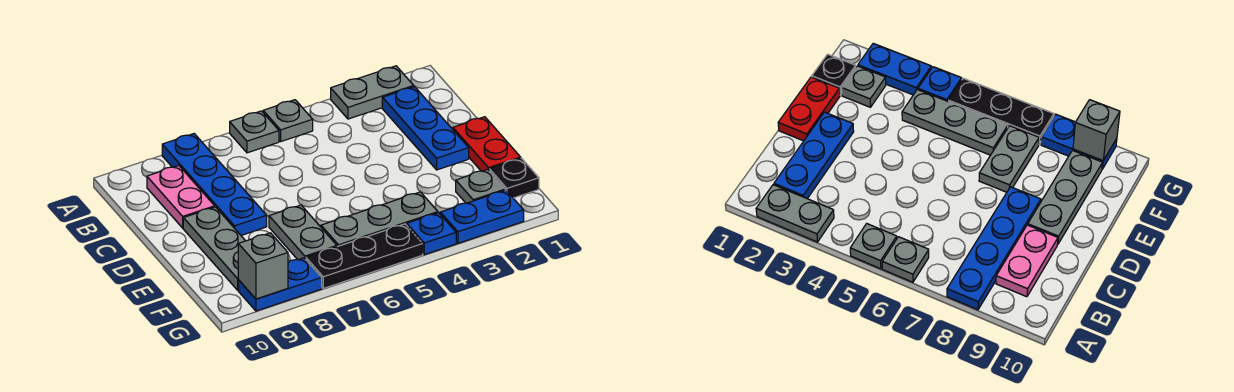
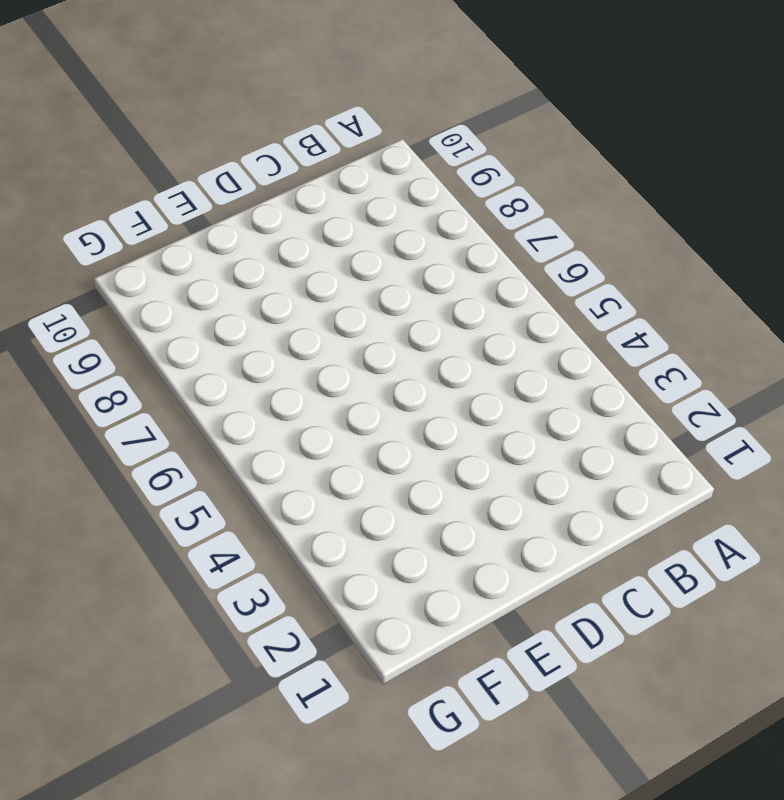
none -> grey 1x2 plate [331,66,414,119]
none -> grey 1x1 plate [263,100,313,141]
none -> grey 1x1 plate [230,111,279,153]

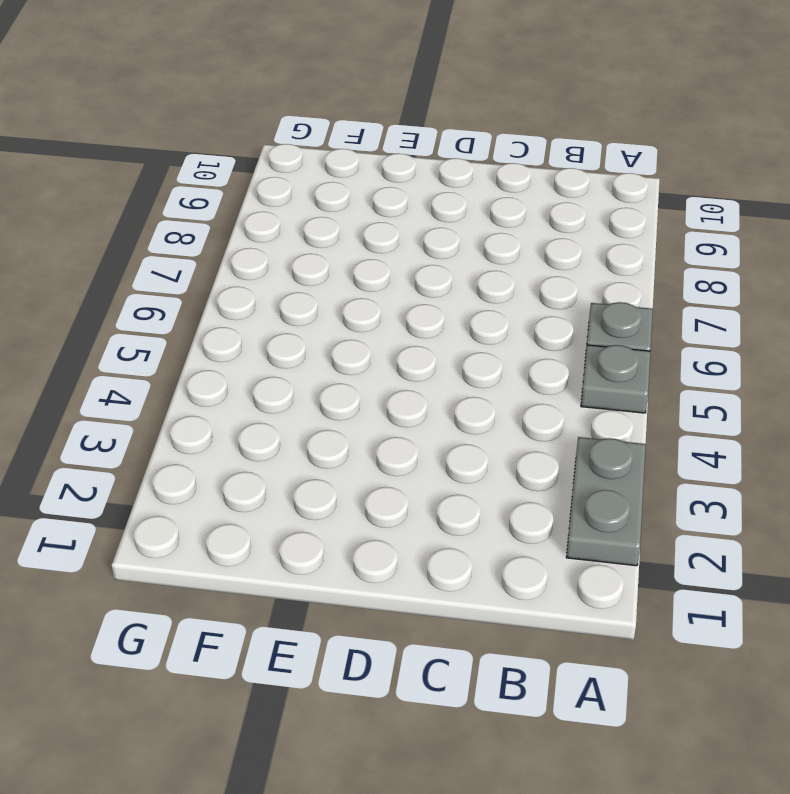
none -> blue 1x4 plate [162,134,267,235]
none -> blue 1x3 plate [382,86,469,170]
none -> pink 1x2 plate [147,166,215,228]

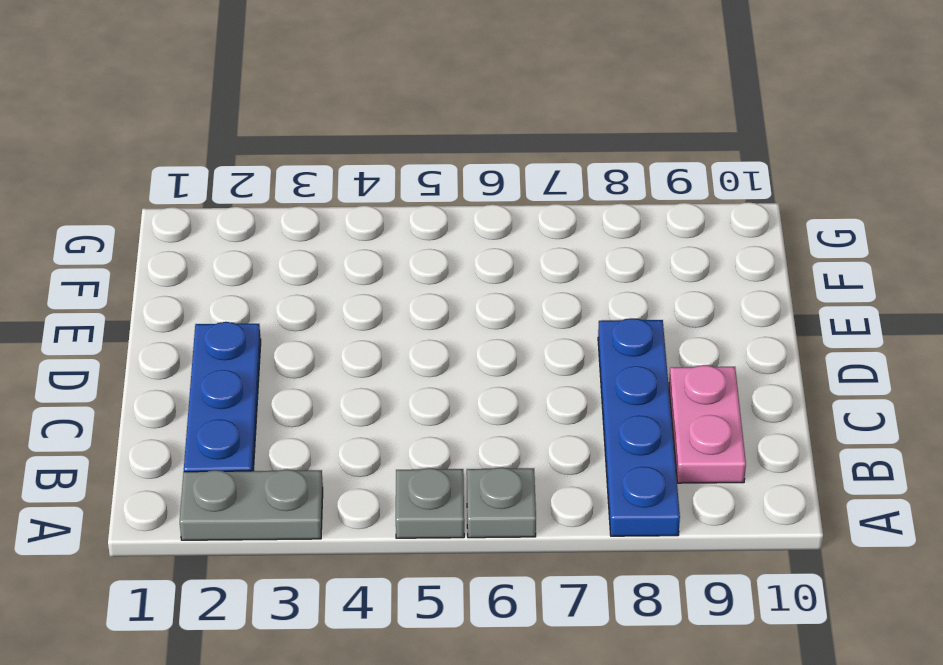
none -> red 1x2 plate [453,117,521,171]
none -> grey 1x3 plate [183,207,245,290]
none -> grey 1x2 plate [269,205,337,260]

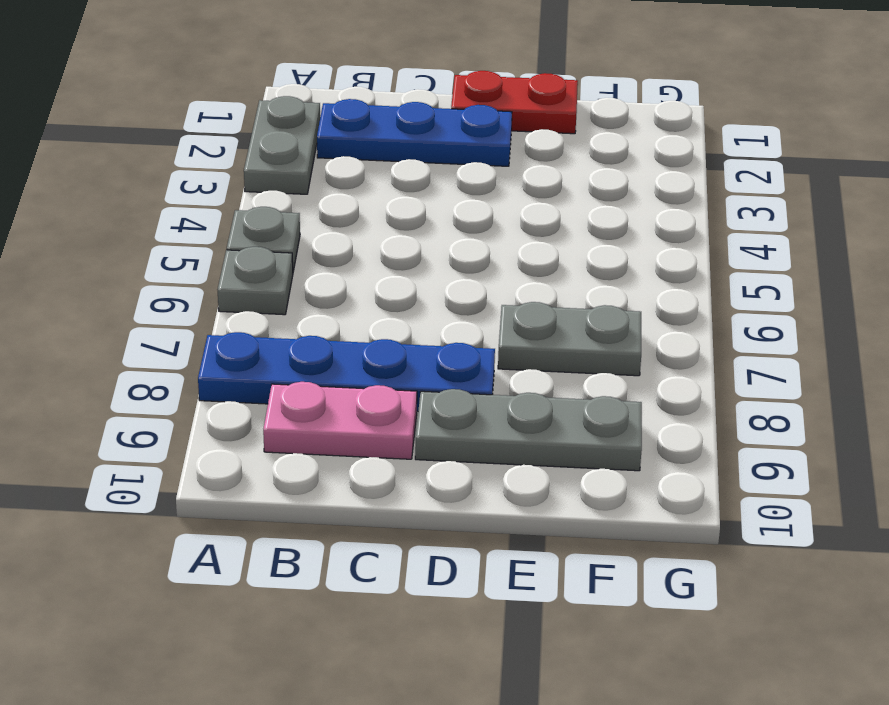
none -> black 1x1 plate [489,158,539,198]
none -> grey 1x1 plate [456,169,505,203]
none -> grey 1x3 plate [321,192,438,247]

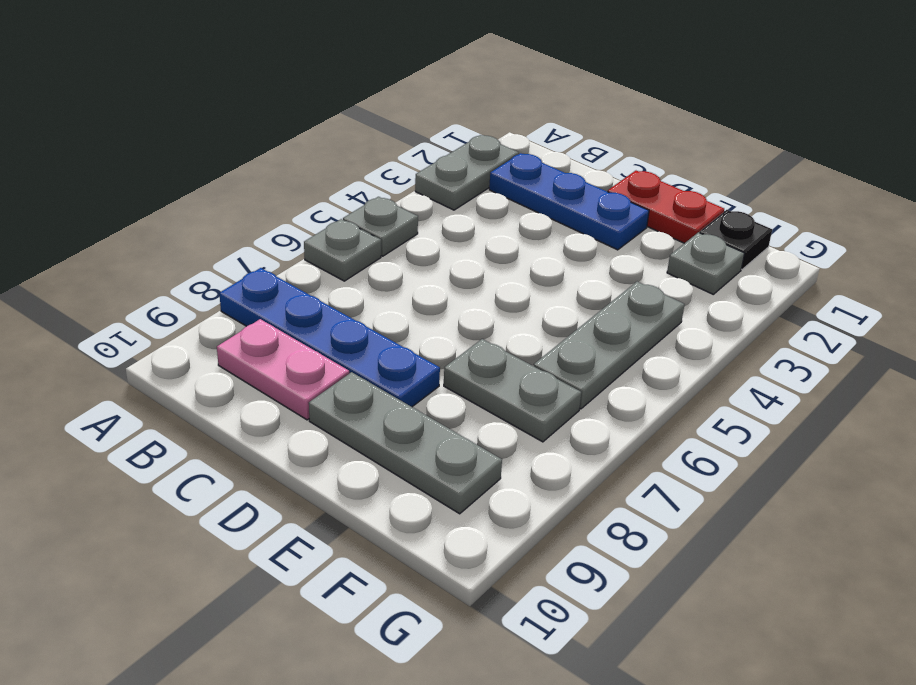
none -> blue 1x2 plate [440,190,524,243]
none -> blue 1x1 plate [407,213,456,255]
none -> black 1x3 plate [306,224,423,288]

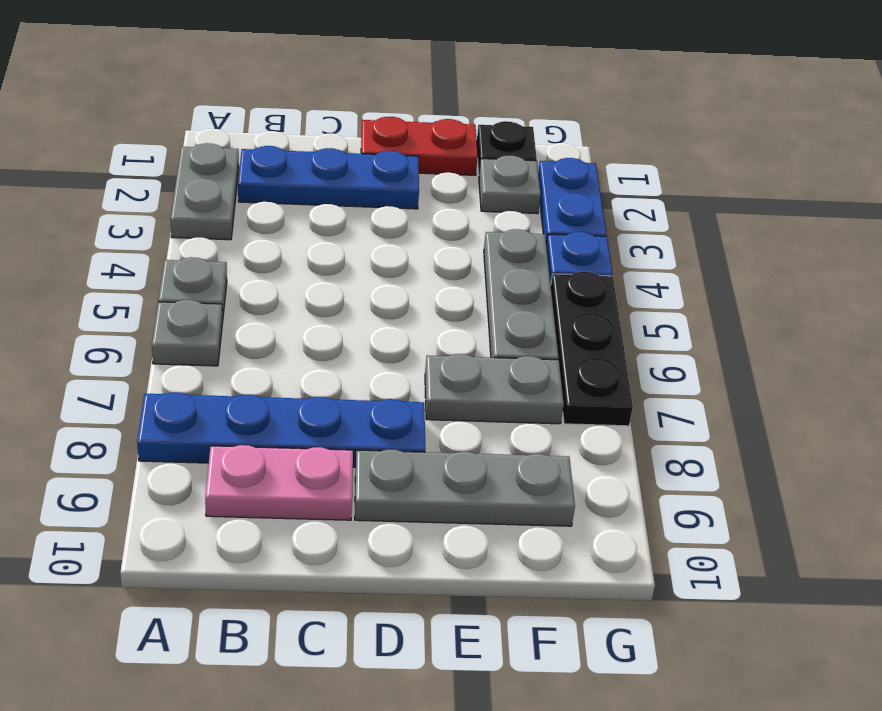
none -> blue 1x2 plate [238,258,322,311]
none -> grey 1x1 brick [238,233,288,299]

